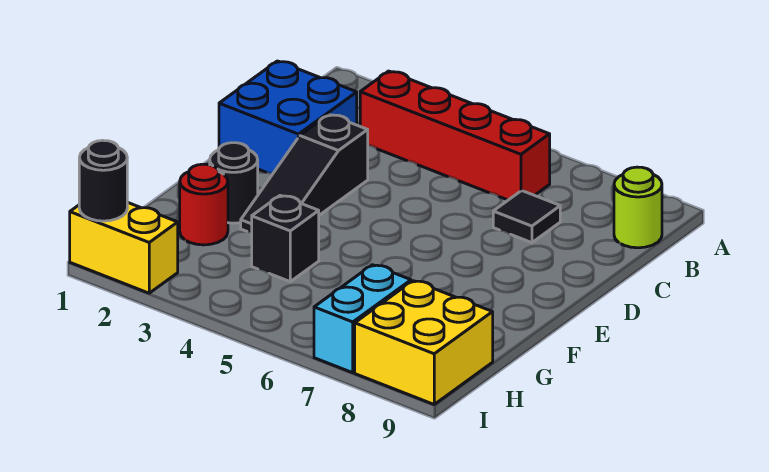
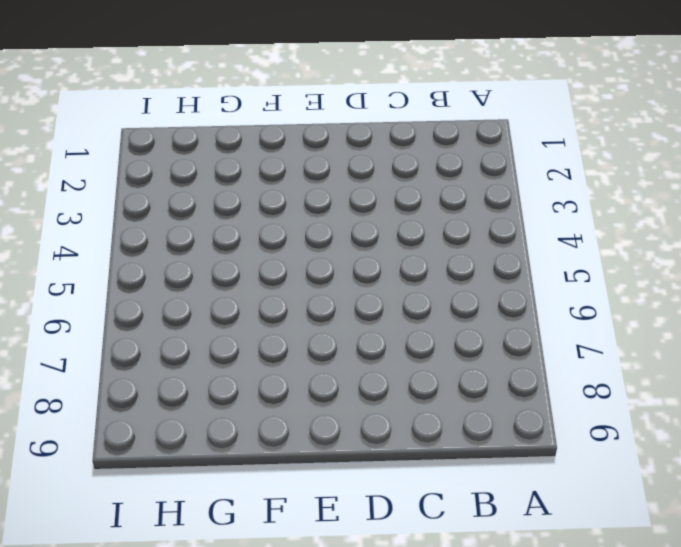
none -> red 1x4 brick [360,71,550,200]
none -> lime 1x1 round brick [614,167,662,248]
none -> blue 2x2 brick [219,61,357,174]

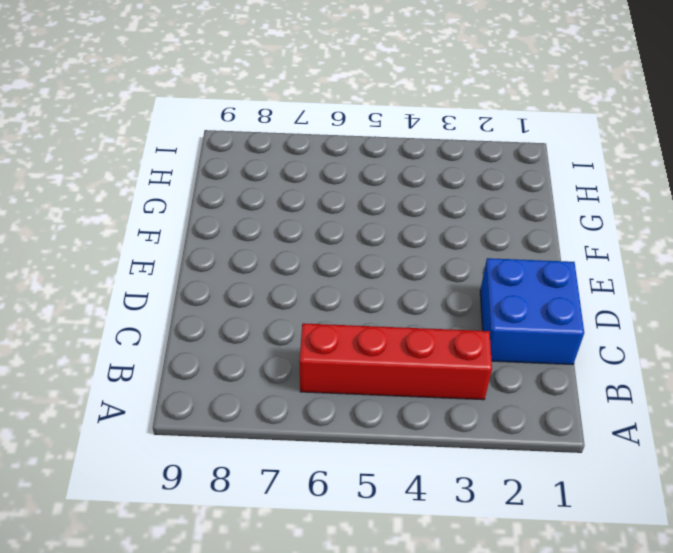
none -> lime 1x1 round brick [614,167,662,248]
none -> black 1x1 tile [493,191,560,243]
none -> black 1x3 slope [241,115,368,232]

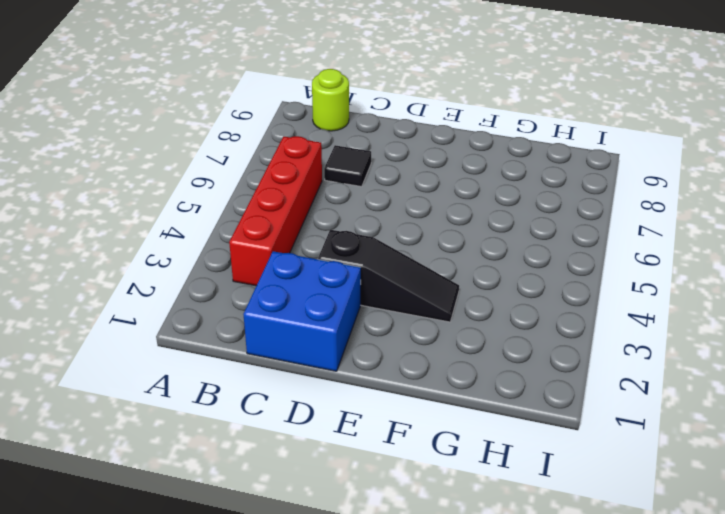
none -> black 1x1 round brick [210,143,258,223]
none -> red 1x1 round brick [180,164,228,245]
none -> black 1x1 brick [252,195,319,282]

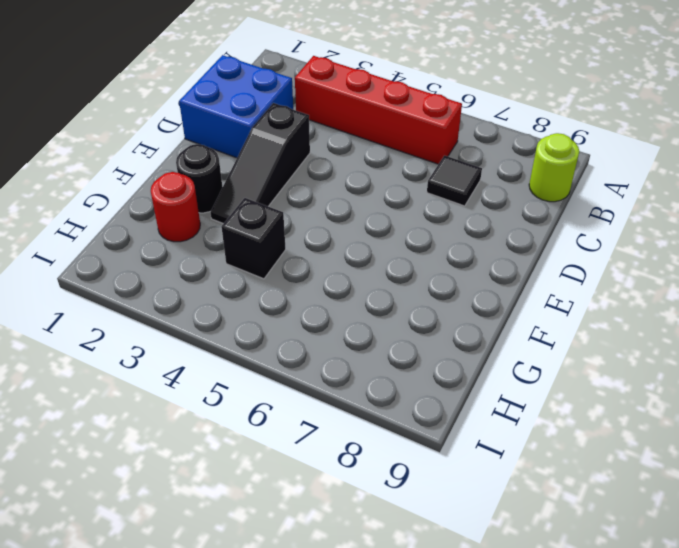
none -> cyan 1x2 brick [314,265,411,373]
none -> yellow 2x2 brick [355,281,493,404]
none -> yellow 1x2 brick [70,202,178,293]

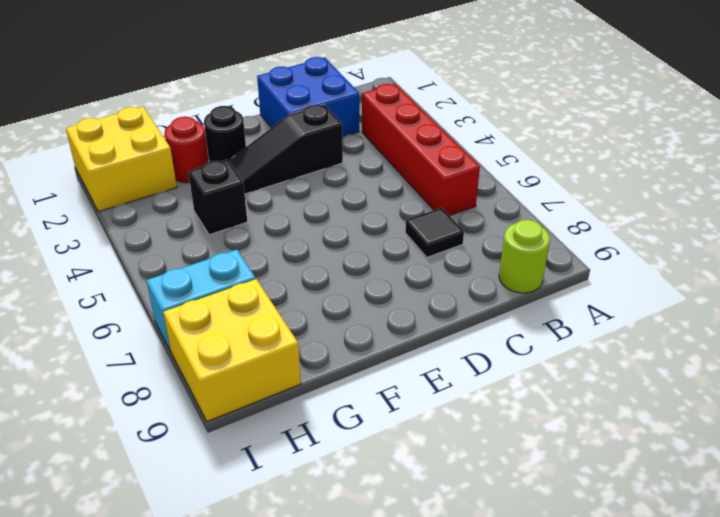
yellow 2x2 brick [66,107,177,212] -> yellow 1x2 brick [70,202,178,293]
none -> black 1x1 round brick [79,140,127,221]

